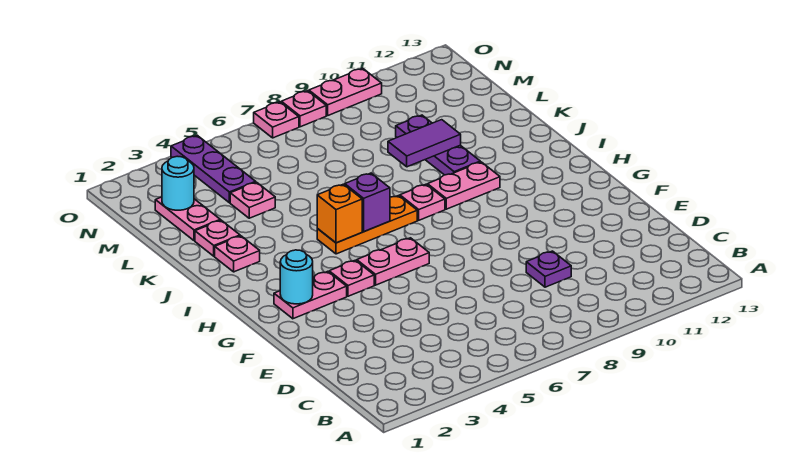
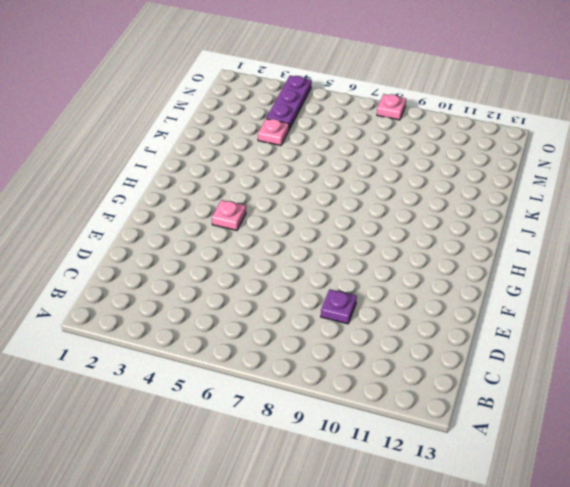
none -> pink 1x2 plate [274,271,347,319]
none -> pink 1x2 plate [357,238,429,285]
none -> orange 1x3 plate [317,196,417,254]

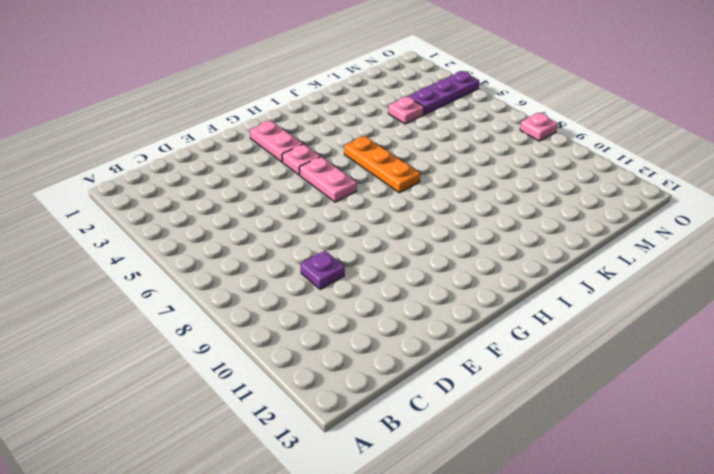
none -> pink 1x1 plate [400,184,445,220]
none -> pink 1x2 plate [427,162,500,209]
none -> pink 1x1 plate [215,236,260,272]

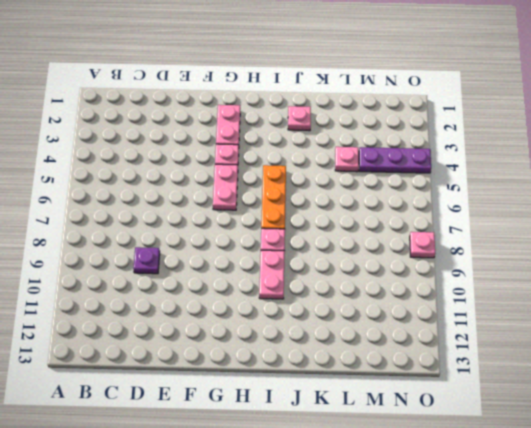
none -> purple 1x3 plate [396,115,480,175]
none -> pink 1x1 plate [195,220,240,256]
none -> pink 1x2 plate [155,197,220,241]

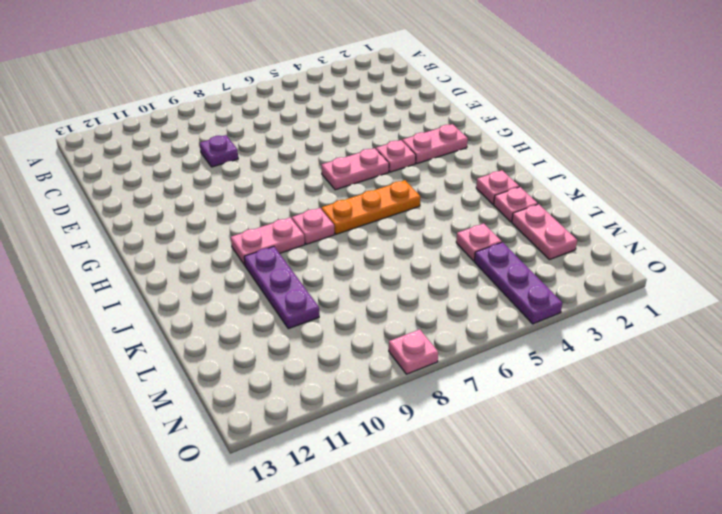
none -> pink 1x1 plate [254,102,299,138]
none -> pink 1x2 plate [309,68,382,115]
none -> cyan 1x1 round brick [280,250,313,304]

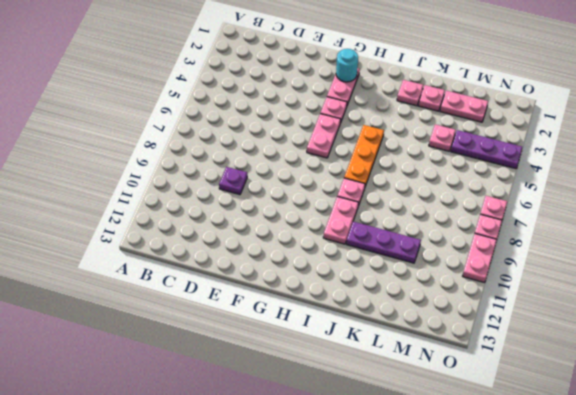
none -> orange 1x1 brick [317,184,362,243]
none -> purple 1x1 brick [345,173,390,232]
none -> purple 1x2 tile [388,120,461,167]

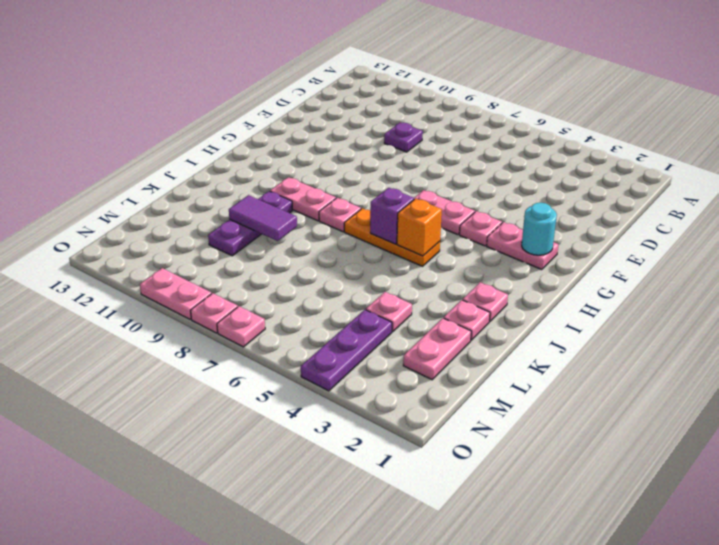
none -> cyan 1x1 round brick [162,156,194,210]

